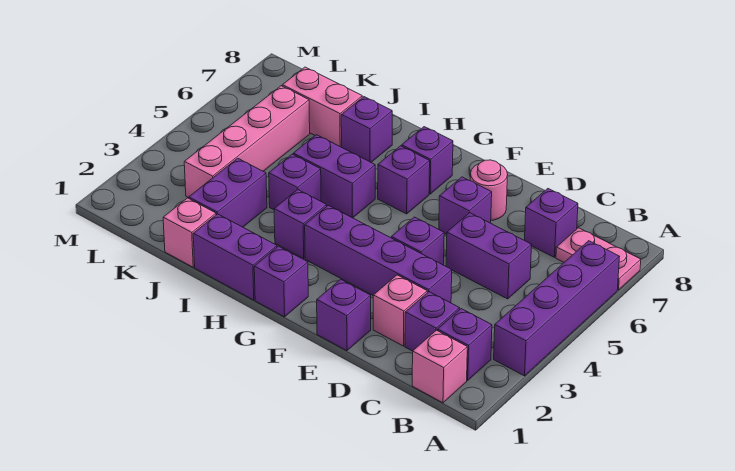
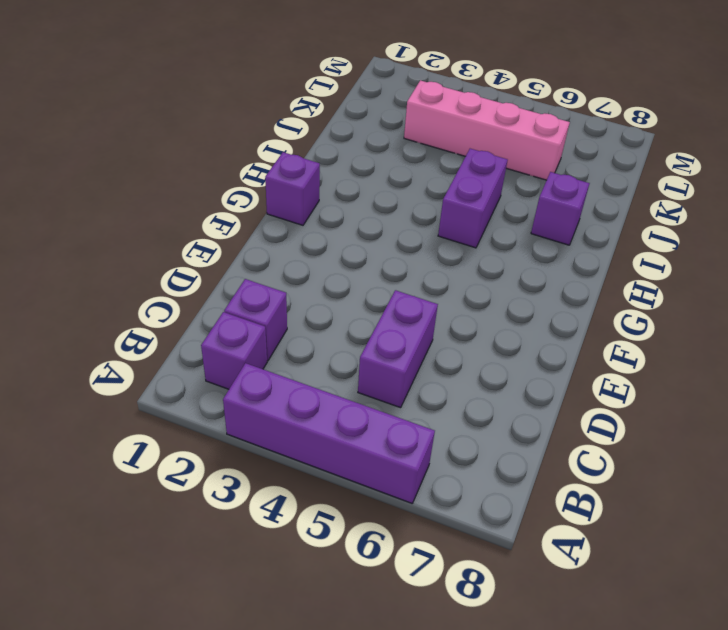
none -> pink 1x2 plate [556,228,641,290]
none -> pink 1x1 brick [412,330,467,403]
none -> purple 1x1 brick [525,189,578,257]

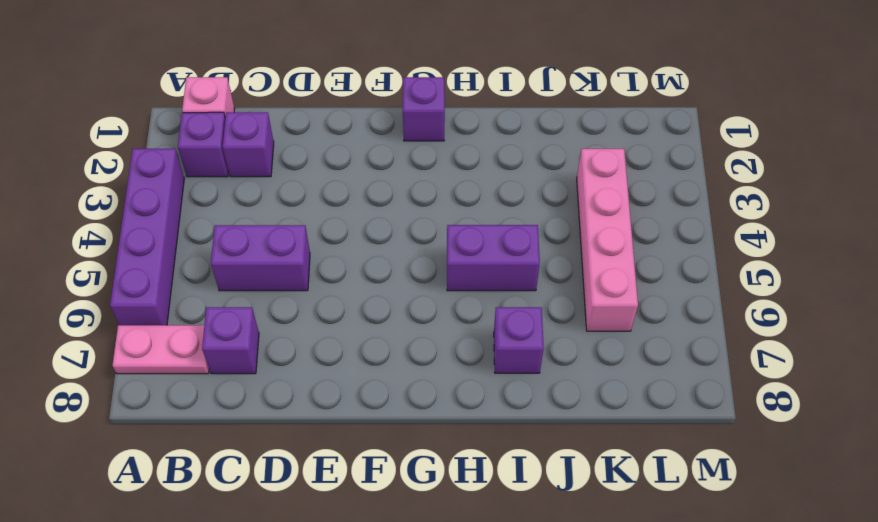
none -> pink 1x1 brick [373,275,427,346]
none -> purple 1x4 brick [305,205,452,303]
none -> purple 1x1 brick [317,279,371,351]

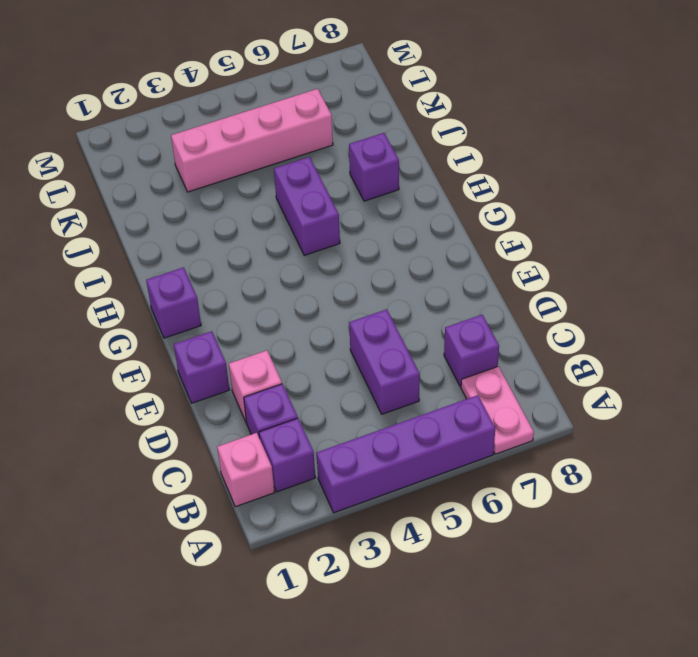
none -> purple 1x4 brick [305,205,452,303]
none -> purple 1x1 brick [391,217,444,265]
none -> purple 1x1 brick [439,177,492,235]

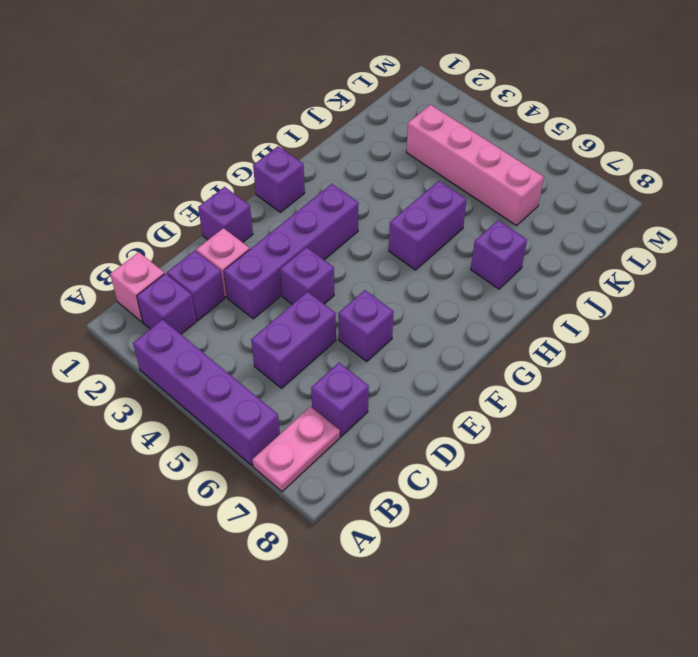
none -> pink 1x1 round brick [470,160,508,220]
none -> purple 1x1 brick [378,146,430,214]
none -> purple 1x1 brick [402,127,453,194]

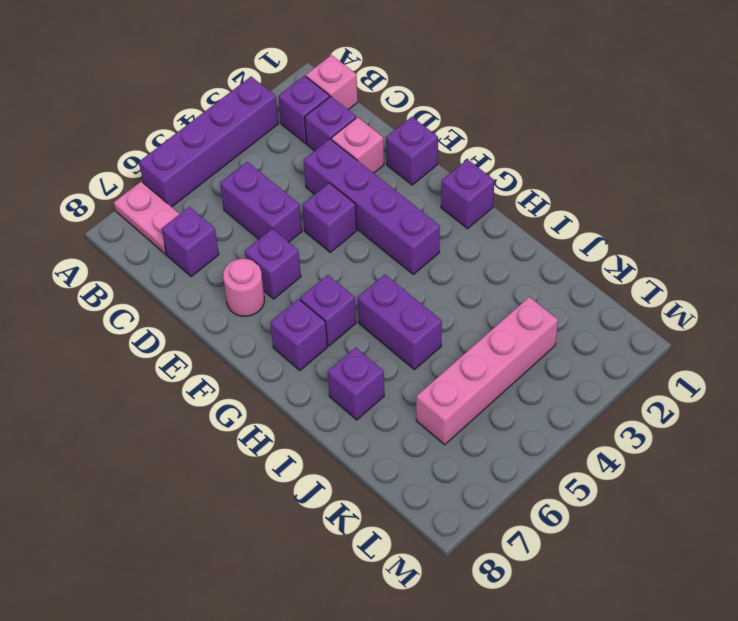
none -> purple 1x2 brick [193,214,277,300]
none -> purple 1x1 brick [274,190,327,259]
none -> purple 1x1 brick [269,154,321,210]

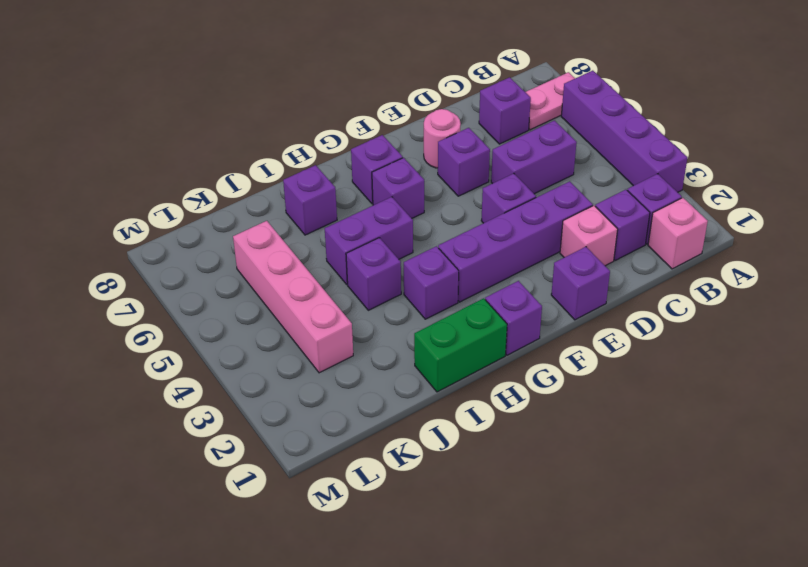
green 1x2 brick [414,298,507,392] -> purple 1x2 brick [193,214,277,300]
none -> pink 1x1 brick [163,198,216,267]
none -> purple 1x2 brick [189,158,267,227]
none -> pink 1x2 brick [282,67,362,147]

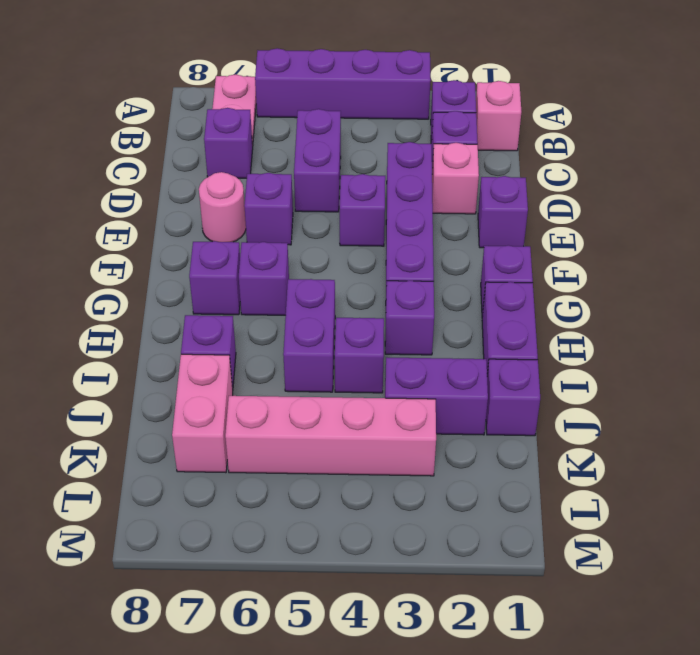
purple 1x1 brick [486,359,540,436] -> pink 1x1 brick [163,198,216,267]

